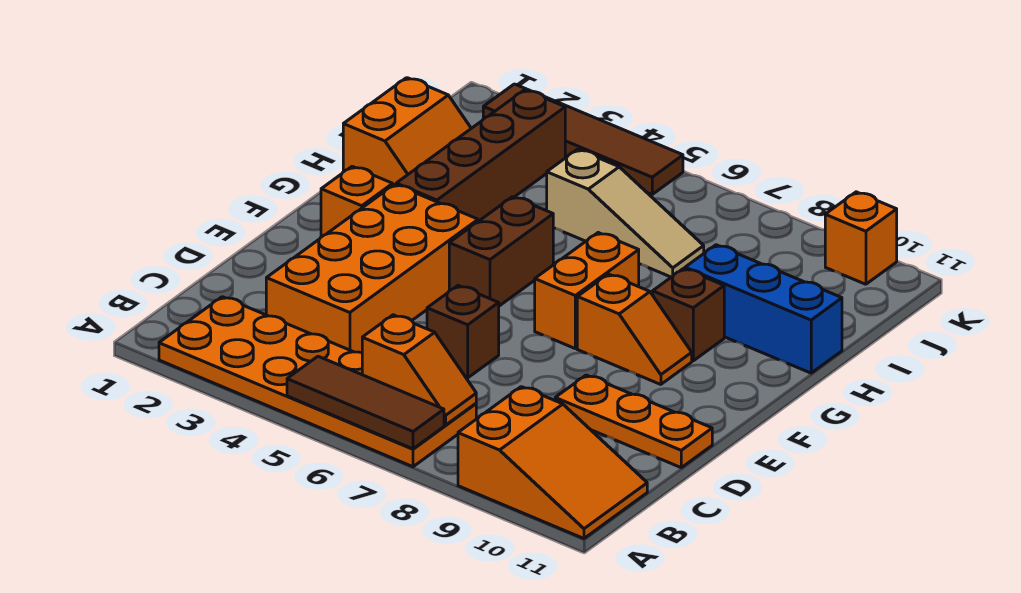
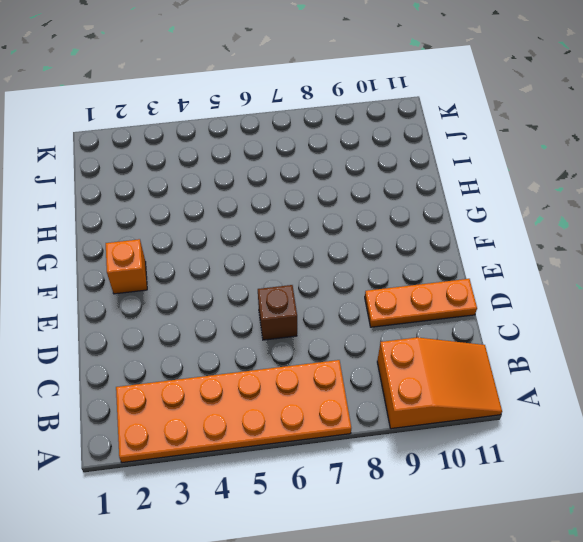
none -> orange 2x4 brick [266,184,478,353]
none -> brown 1x2 brick [449,197,553,306]
none -> orange 1x2 brick [535,233,639,348]

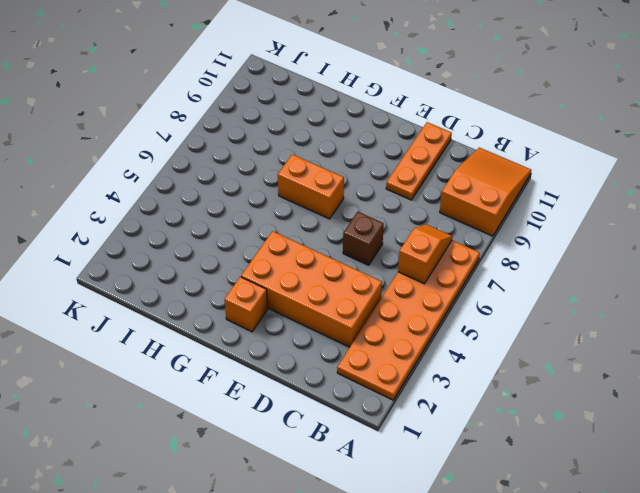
none -> brown 1x2 brick [449,197,553,306]
none -> orange 1x2 slope [577,274,692,385]
none -> brown 1x4 brick [396,90,565,221]

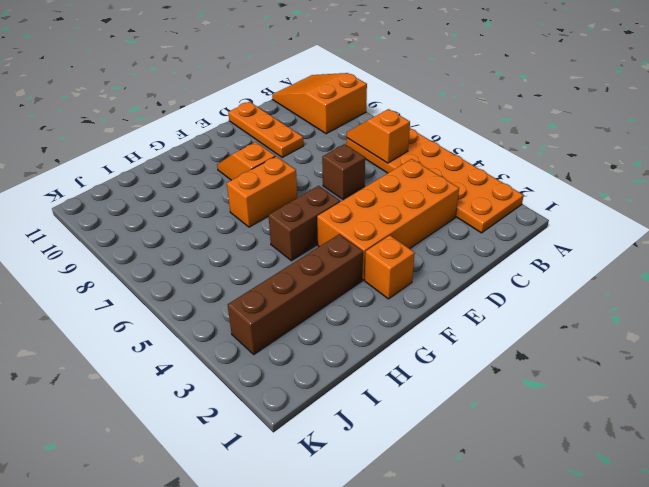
none -> brown 1x1 brick [653,268,724,361]
none -> orange 2x2 slope [343,78,471,185]
none -> blue 1x3 brick [685,245,842,373]

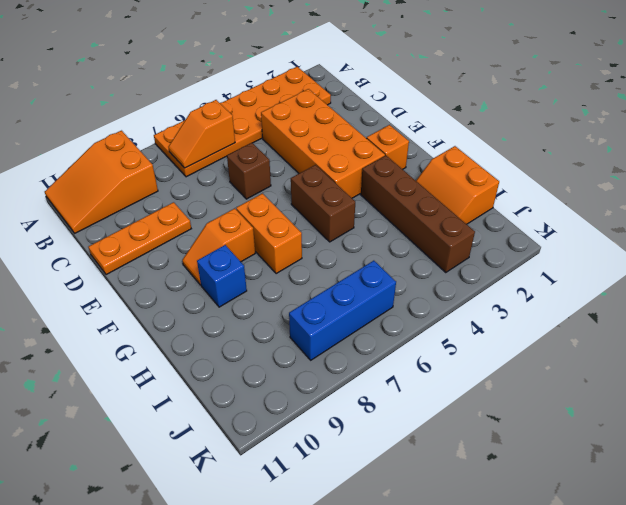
blue 1x1 brick [197,245,247,307] -> brown 1x1 brick [653,268,724,361]
blue 1x3 brick [289,261,396,360] -> blue 1x3 brick moved to [685,245,842,373]
none -> tan 1x3 slope [547,149,704,277]
none -> brown 1x4 tile [483,84,683,194]
none -> orange 1x1 brick [825,192,897,284]

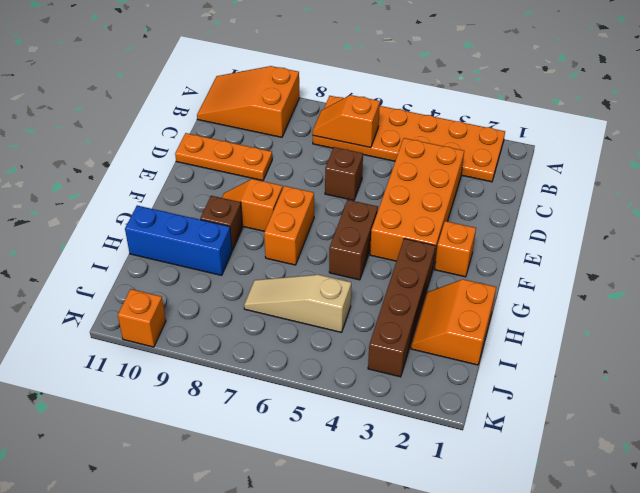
none -> brown 1x4 tile [483,84,683,194]
none -> brown 1x3 tile [287,356,444,449]

